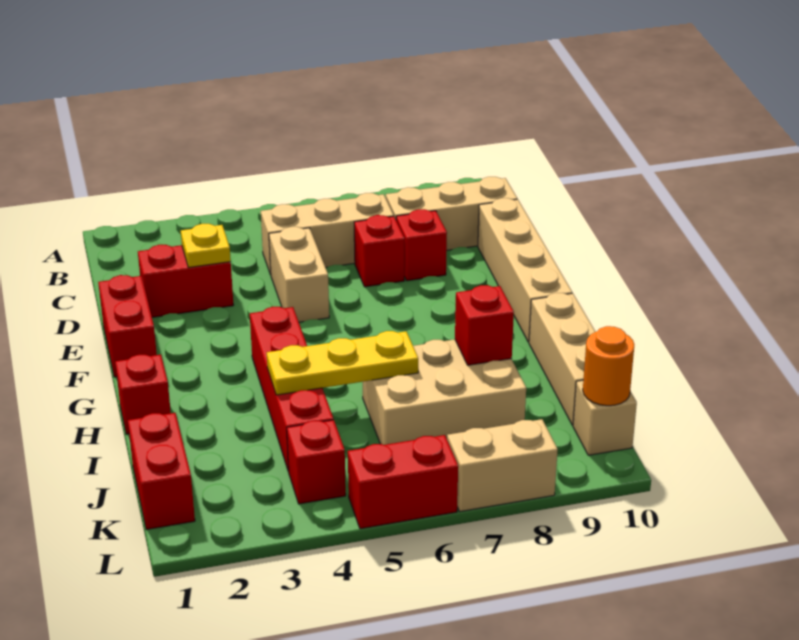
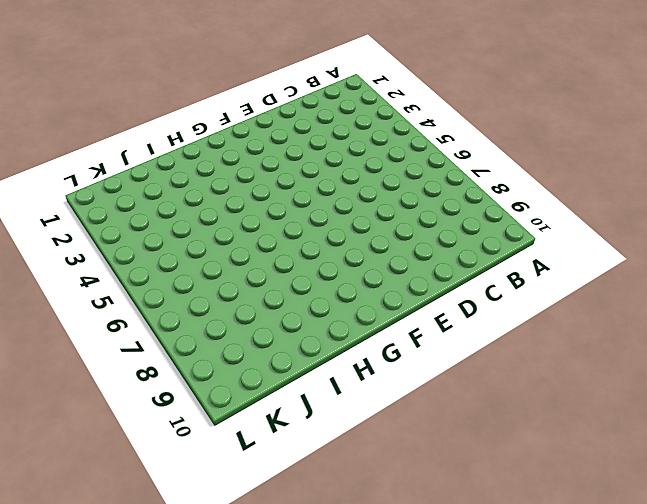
none -> tan 1x3 brick [261,193,394,275]
none -> tan 1x3 brick [386,177,517,250]
none -> red 1x2 brick [138,245,233,317]

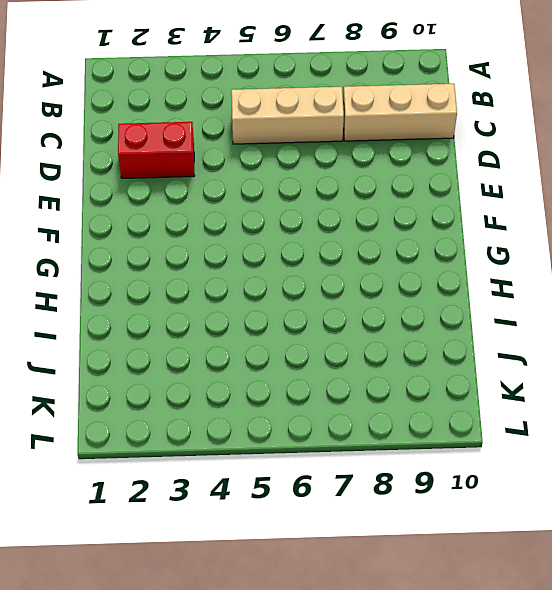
none -> tan 1x2 brick [269,227,329,322]
none -> red 1x1 brick [354,215,404,287]
none -> red 1x1 brick [396,209,447,281]

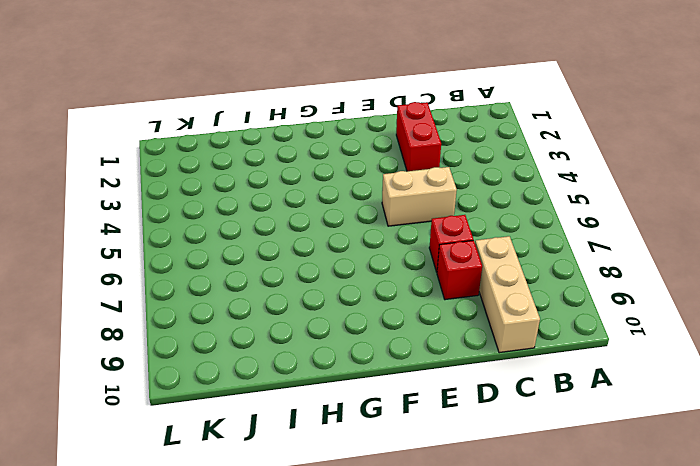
none -> tan 1x3 brick [261,193,394,275]
none -> tan 1x4 brick [478,198,572,342]
none -> red 1x2 brick [98,275,157,377]

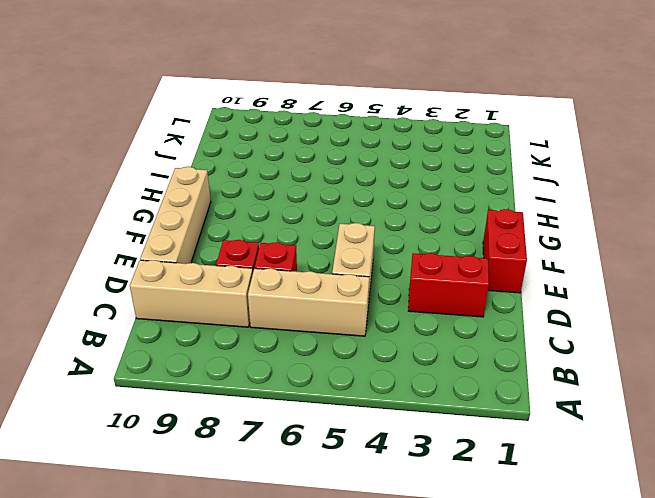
none -> red 1x4 brick [250,307,333,472]
none -> red 1x1 brick [115,355,171,434]
none -> tan 1x3 brick [529,293,595,425]

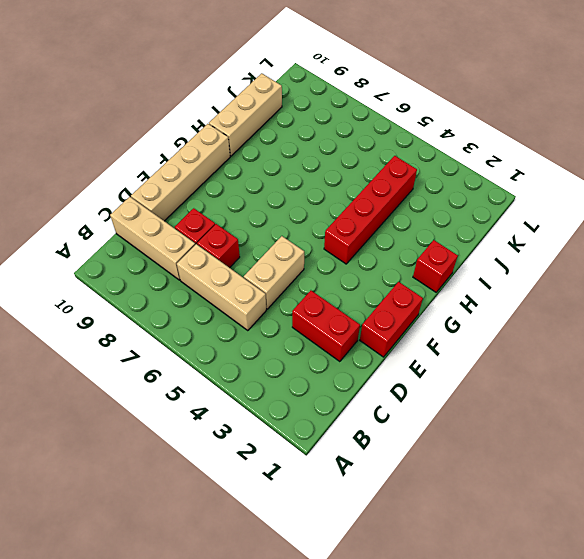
none -> tan 2x3 brick [363,339,526,445]
none -> red 1x2 brick [128,413,195,530]
none -> red 1x1 brick [287,420,346,504]

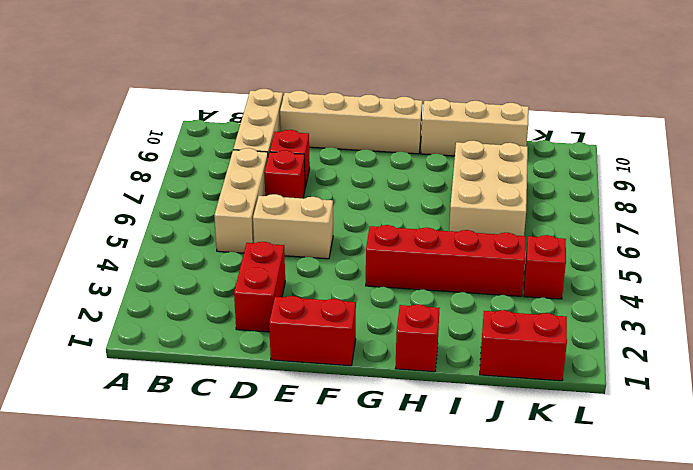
none -> tan 1x1 brick [573,380,637,455]
none -> red 1x2 brick [348,435,458,529]
none -> tan 1x2 brick [447,419,558,512]

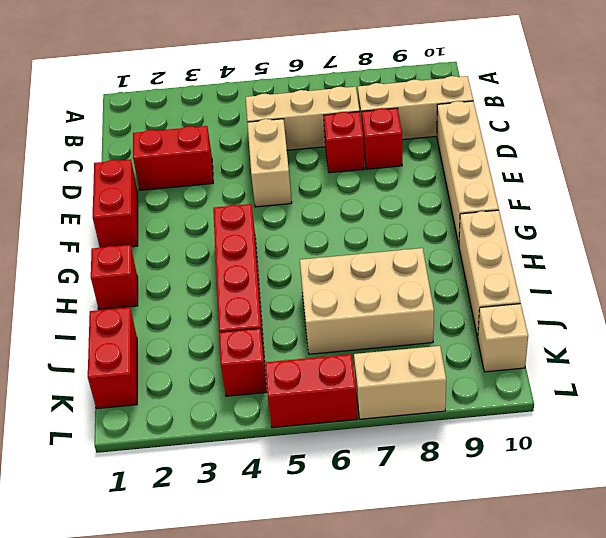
none -> yellow 1x1 plate [181,224,231,267]
none -> yellow 1x3 plate [267,331,418,395]
none -> red 1x1 brick [455,285,514,365]

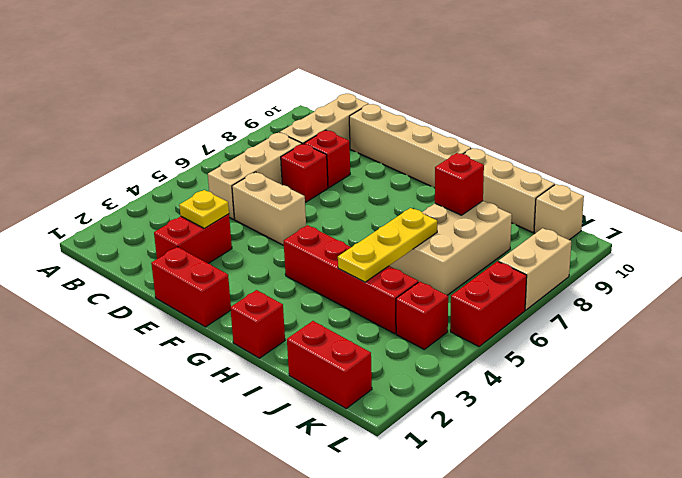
none -> orange 1x1 round brick [583,326,634,406]

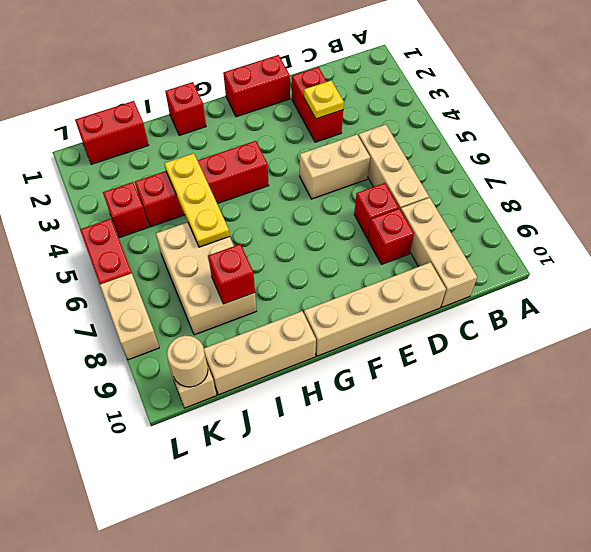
tan 1x1 round brick [167,336,208,387] -> orange 1x1 round brick [583,326,634,406]

